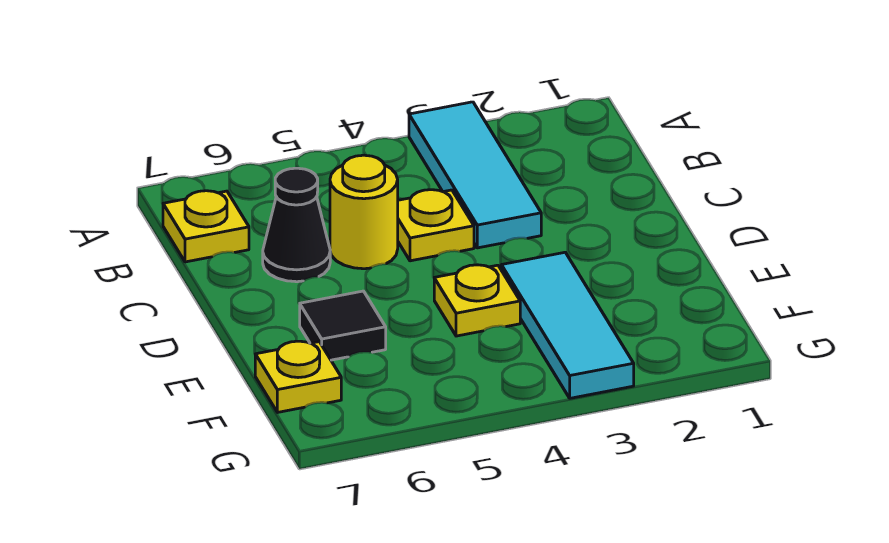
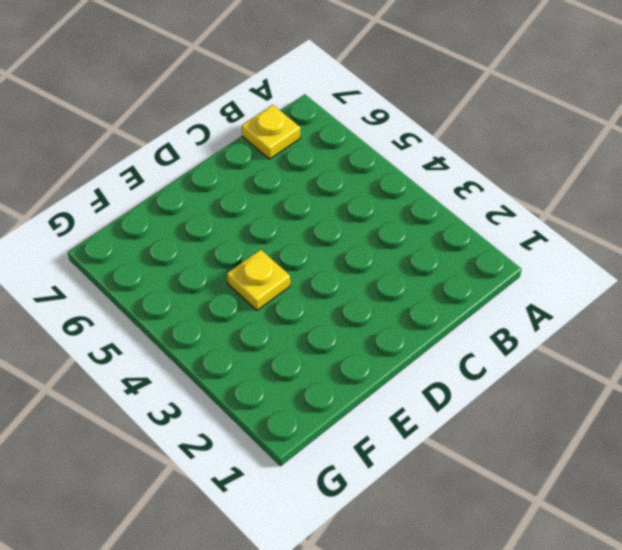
none -> cyan 1x3 tile [409,102,541,248]
none -> yellow 1x1 plate [398,190,474,261]

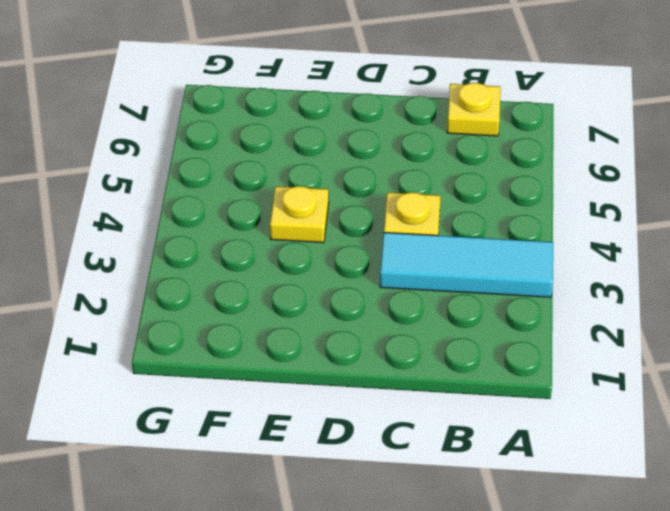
none -> yellow 1x1 round brick [330,155,398,269]
none -> black 1x1 cone [263,168,330,282]

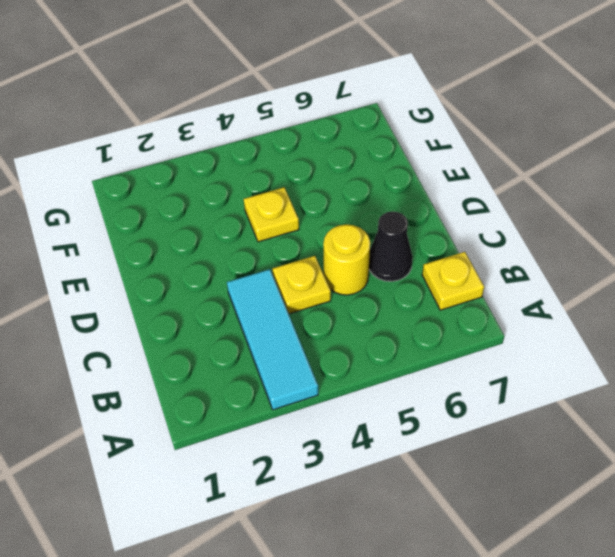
none -> cyan 1x3 tile [501,252,634,398]
none -> black 1x1 tile [300,291,386,360]

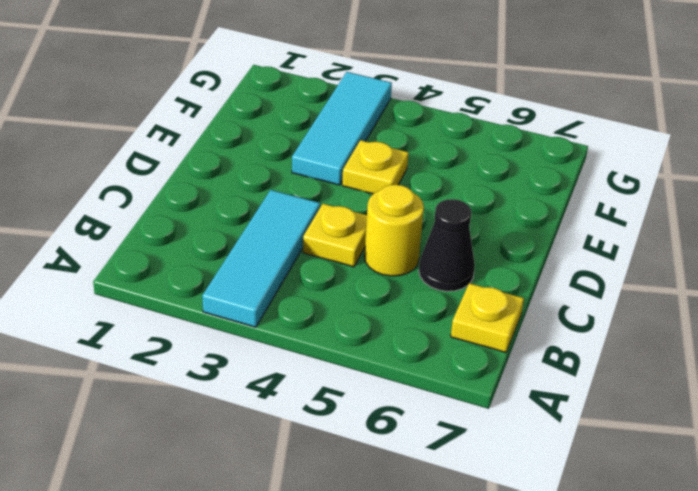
none -> black 1x1 tile [300,291,386,360]
none -> yellow 1x1 plate [255,341,341,412]

